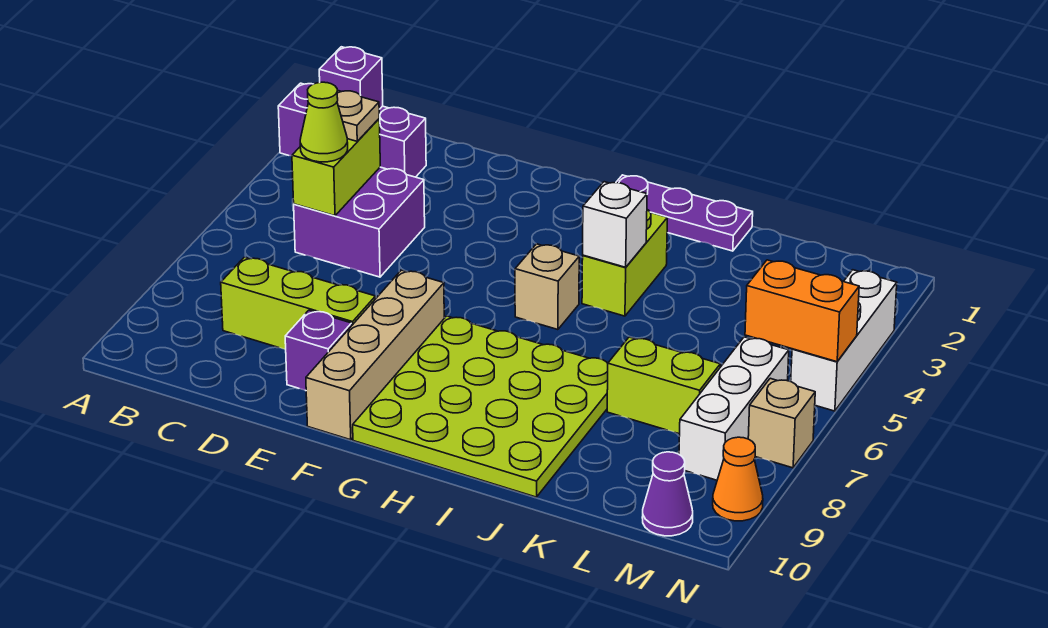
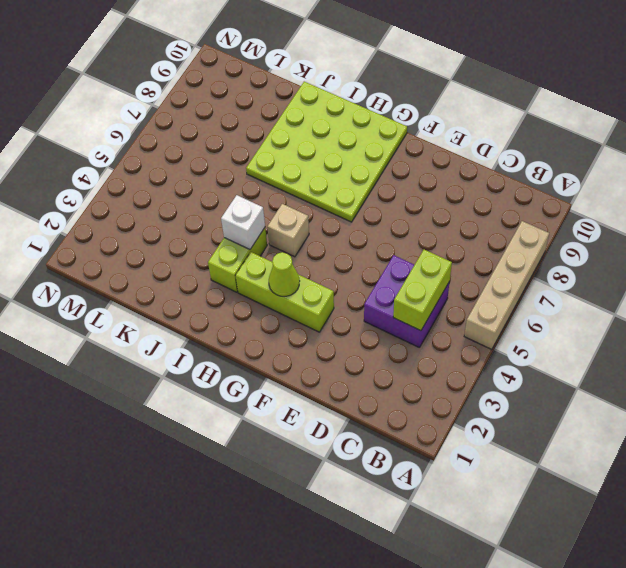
tan 1x4 brick [464,221,549,350] -> tan 1x4 brick moved to [306,270,444,440]
lime 1x3 brick [236,252,334,332] -> lime 1x3 brick moved to [221,257,375,350]
lime 1x1 cone [269,252,300,296] -> lime 1x1 cone moved to [300,82,348,162]
none -> purple 1x3 brick [278,83,426,177]
none -> purple 1x1 brick [285,310,352,391]
none -> purple 1x3 plate [616,175,753,251]

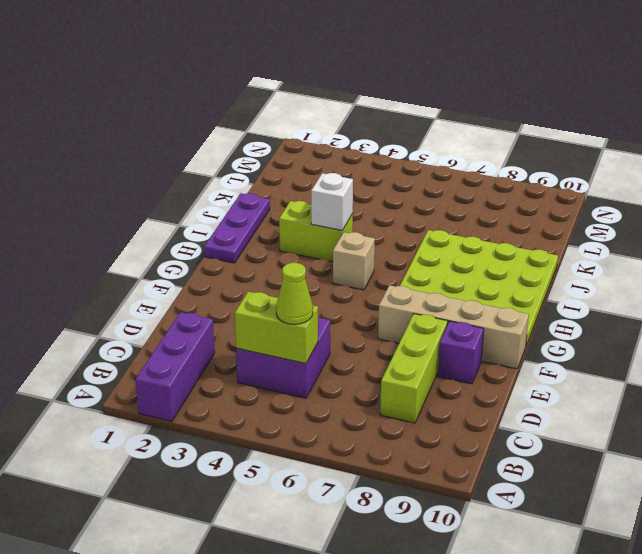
none -> lime 1x2 brick [607,337,720,434]
none -> white 1x3 brick [679,337,789,480]
none -> purple 1x1 cone [642,452,693,536]

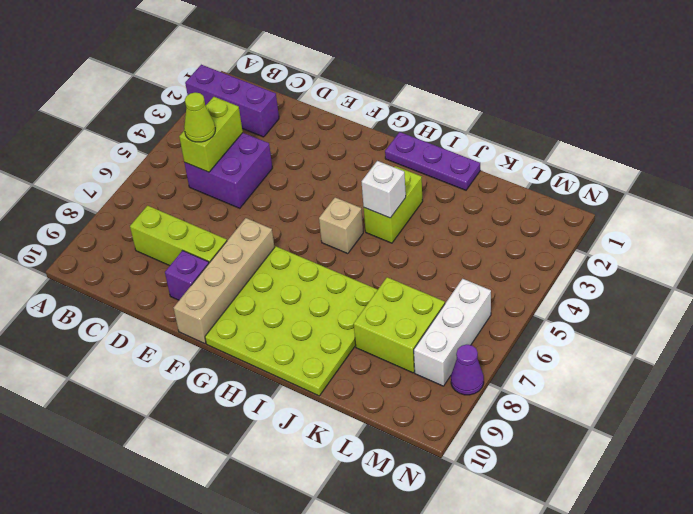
lime 2x2 brick [354,277,445,373] -> lime 1x2 brick [607,337,720,434]
purple 1x1 cone [451,344,484,395] -> purple 1x1 cone moved to [642,452,693,536]
none -> white 1x3 brick [791,270,897,411]
none -> tan 1x1 brick [748,378,815,468]
none -> orange 1x1 cone [713,437,763,521]

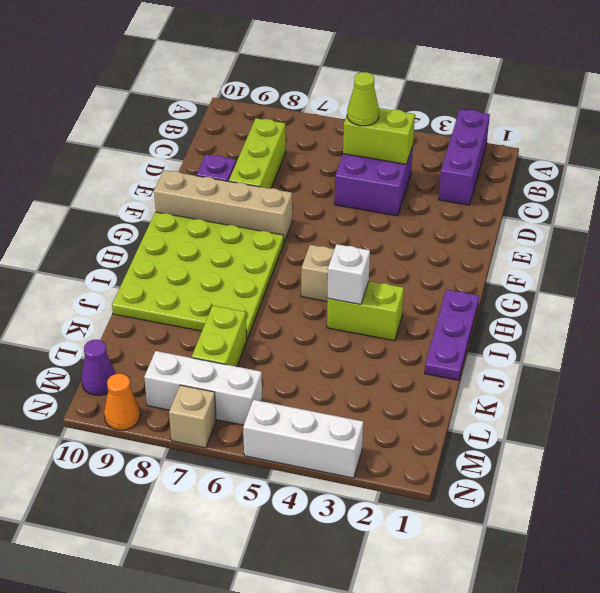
none -> purple 1x1 brick [319,47,383,109]
none -> orange 1x2 brick [745,260,859,362]
none -> tan 1x1 plate [337,90,379,141]

